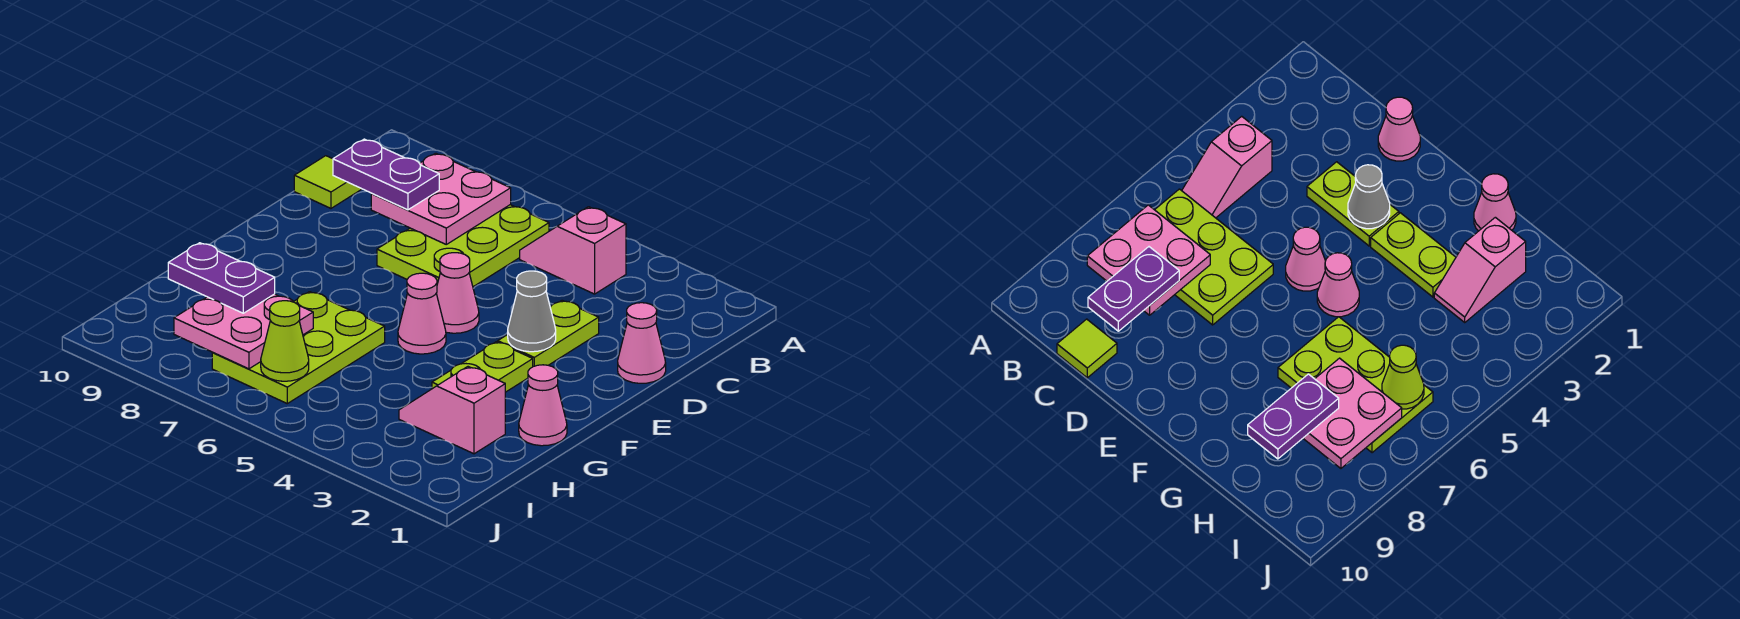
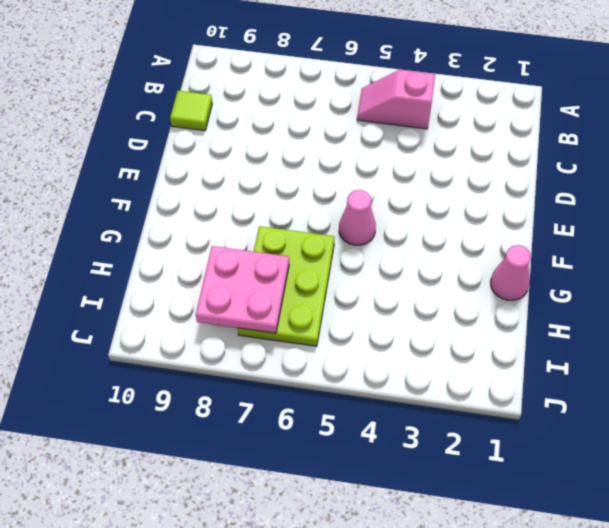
none -> lime 2x3 plate [377,205,549,287]
none -> pink 1x1 cone [618,303,666,383]
none -> lime 1x2 plate [498,300,599,367]

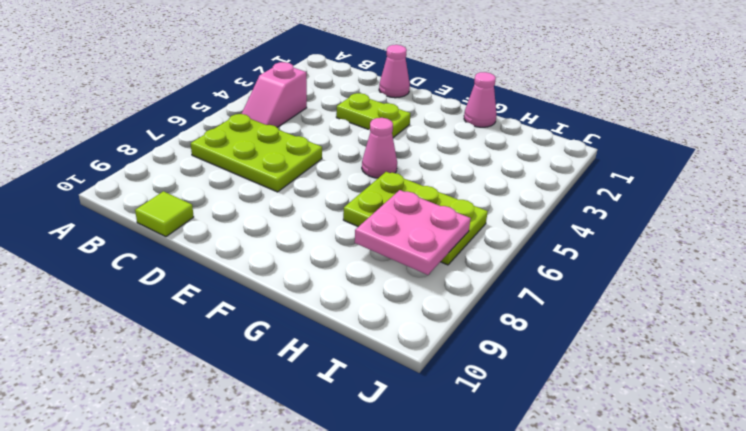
none -> pink 1x1 cone [436,253,479,333]
none -> lime 1x2 plate [432,342,533,392]
none -> pink 1x2 slope [399,367,505,454]

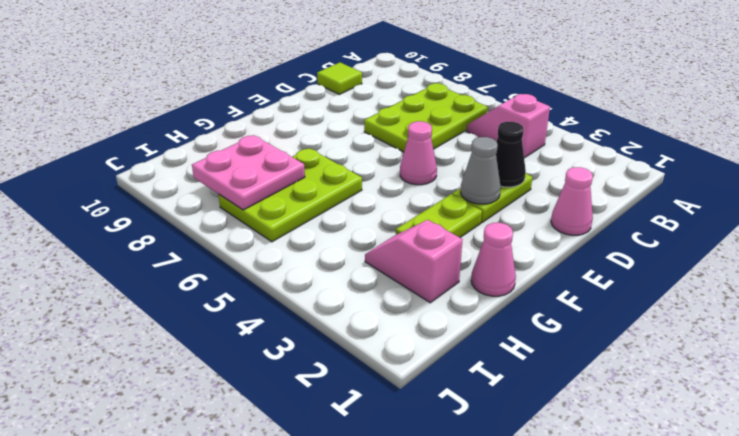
black 1x1 cone [496,122,526,187] -> none
none -> pink 1x1 cone [398,273,446,354]
none -> pink 2x2 plate [371,153,511,244]
none -> lime 1x1 cone [261,301,309,381]

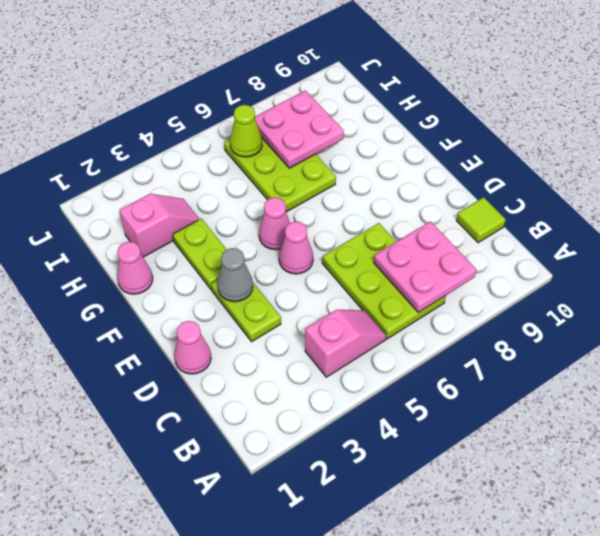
none -> purple 1x2 plate [333,139,439,210]
none -> purple 1x2 plate [168,243,275,313]

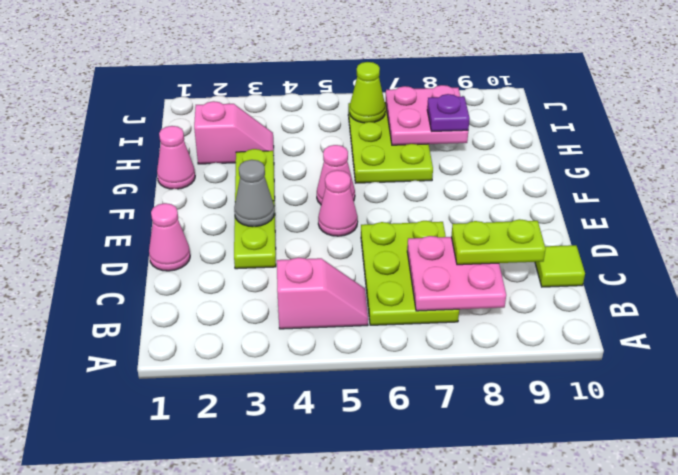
lime 1x2 plate [451,219,545,265] -> purple 1x2 plate [333,139,439,210]
purple 1x1 plate [427,94,470,131] -> purple 1x2 plate [168,243,275,313]

